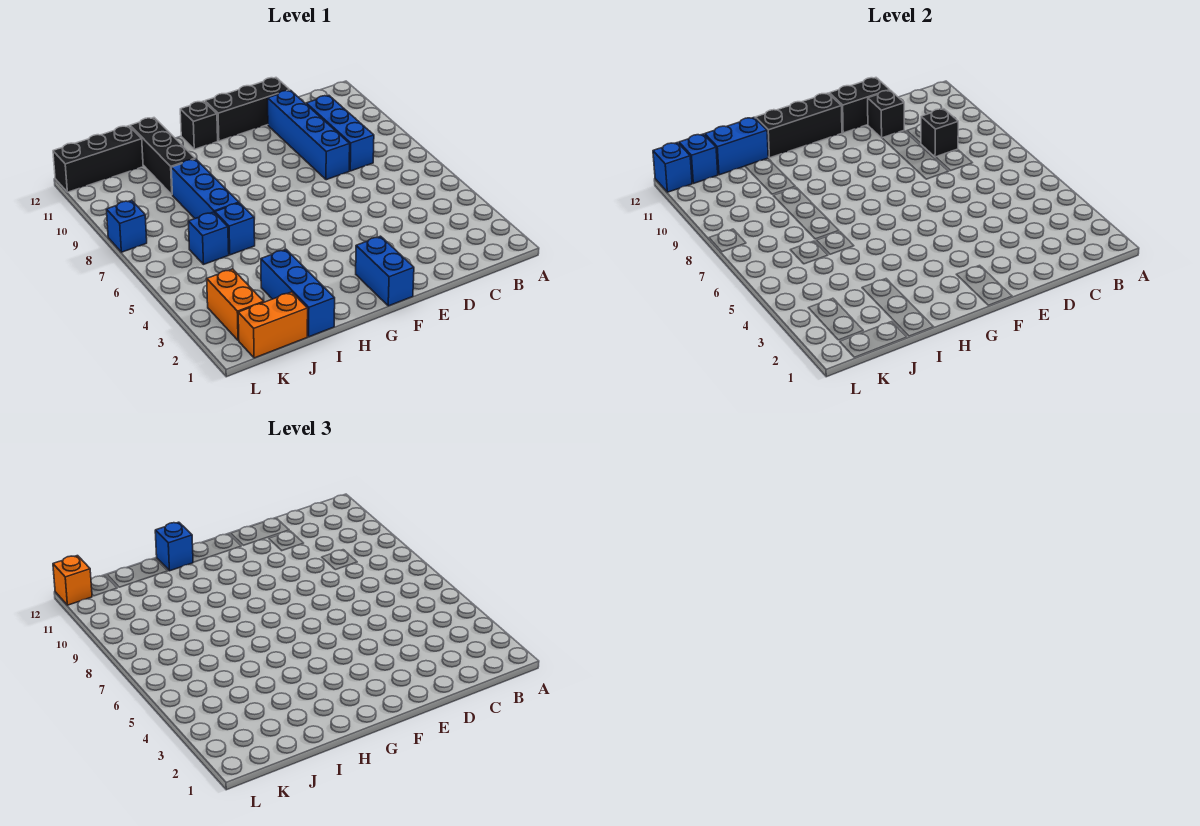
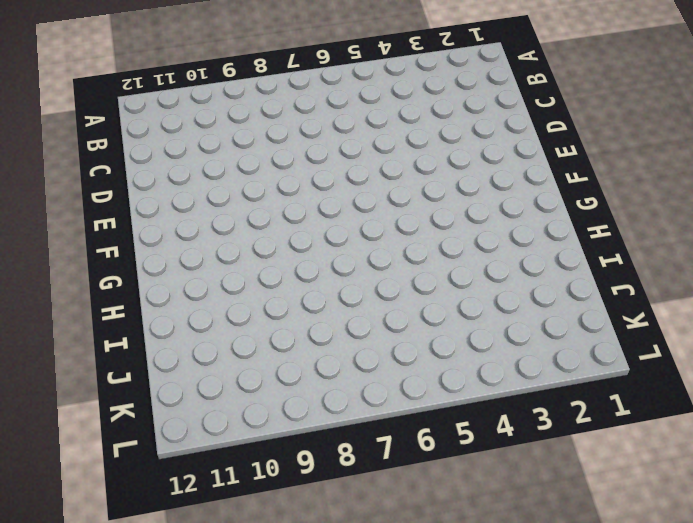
none -> blue 1x3 brick [306,95,374,171]
none -> blue 1x4 brick [268,90,350,180]
none -> black 1x3 brick [205,78,290,141]

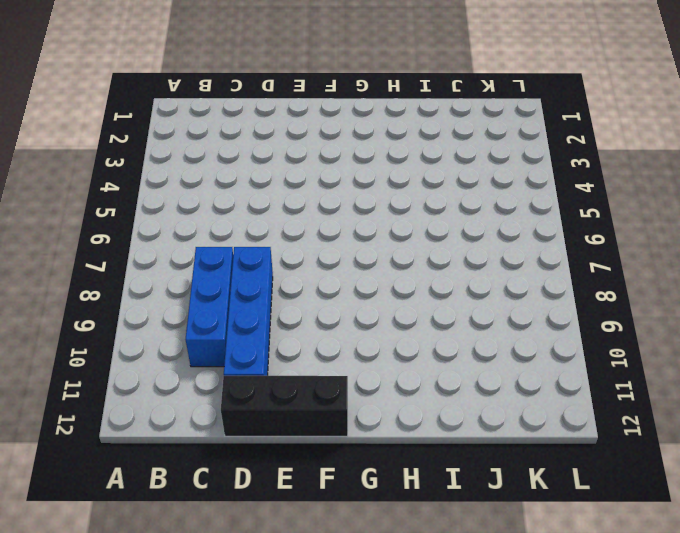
none -> blue 1x2 brick [356,236,414,306]
none -> black 1x1 brick [180,101,218,149]
none -> blue 1x3 brick [261,250,335,337]

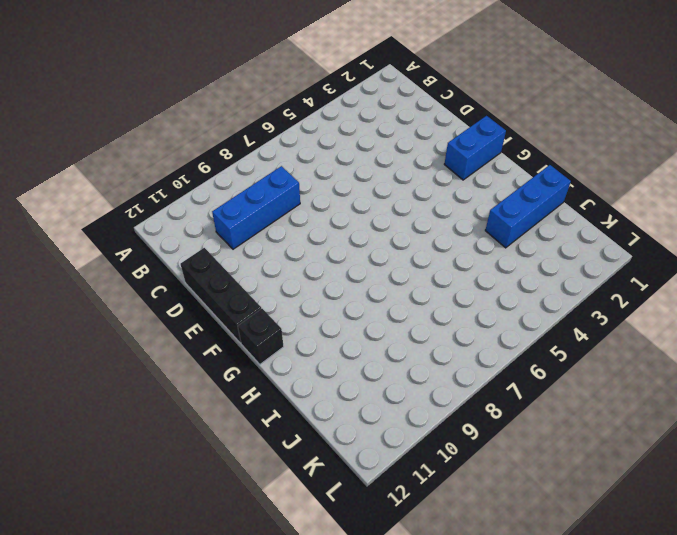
none -> blue 1x4 brick [268,90,350,180]
none -> blue 1x1 brick [215,203,255,255]
none -> blue 1x3 brick [171,159,239,218]

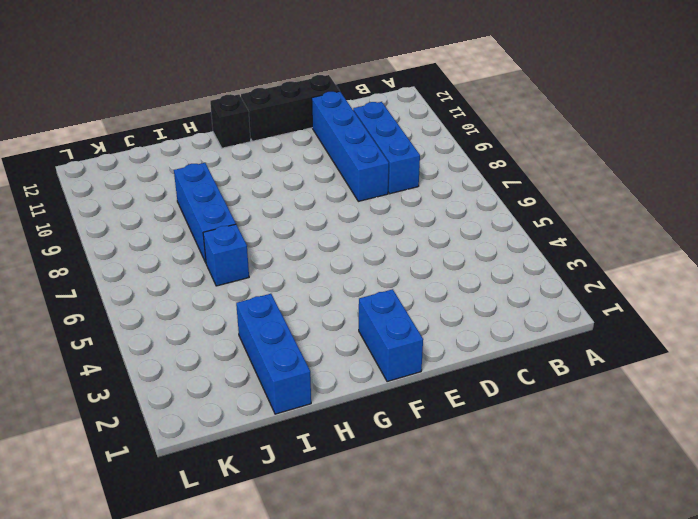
none -> black 1x3 brick [130,118,195,194]
none -> orange 1x2 brick [238,292,308,358]
none -> blue 1x1 brick [188,212,229,264]

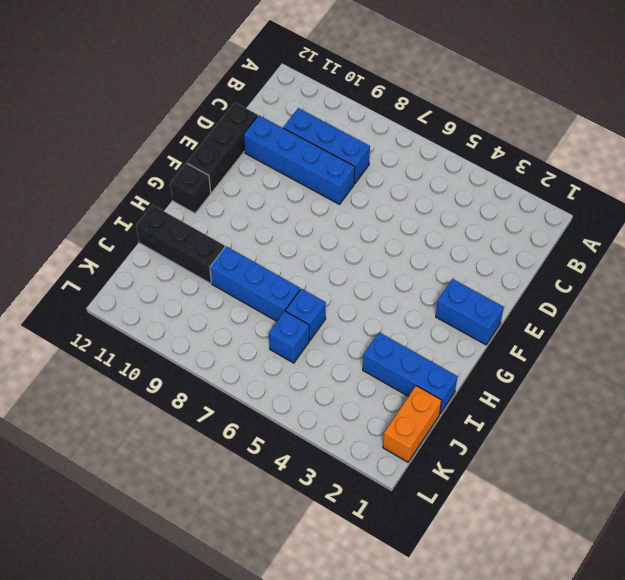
none -> black 1x3 brick [53,126,143,192]
none -> orange 1x2 brick [207,269,264,341]
none -> blue 1x1 brick [106,200,147,252]

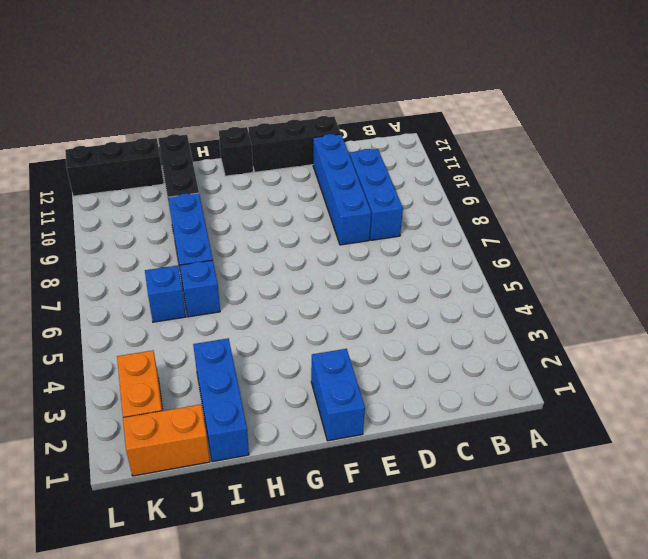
none -> blue 1x1 brick [106,200,147,252]
none -> black 1x1 brick [921,109,958,157]
none -> black 1x1 brick [868,90,904,138]

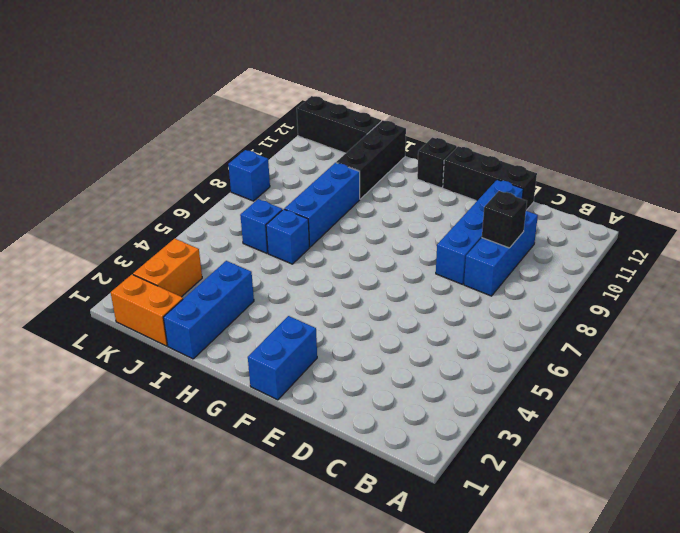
none -> black 1x1 brick [868,90,904,138]
none -> black 1x2 brick [829,78,890,133]
none -> black 1x3 brick [755,93,842,158]

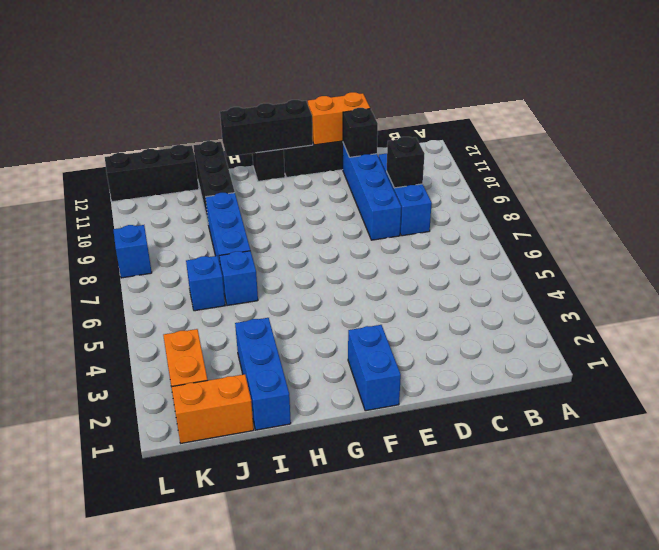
orange 1x2 brick [308,92,370,145] -> black 1x2 brick [829,78,890,133]
none -> blue 1x2 brick [705,118,768,175]
none -> blue 1x1 brick [679,134,718,183]
none -> blue 1x1 brick [653,143,692,192]

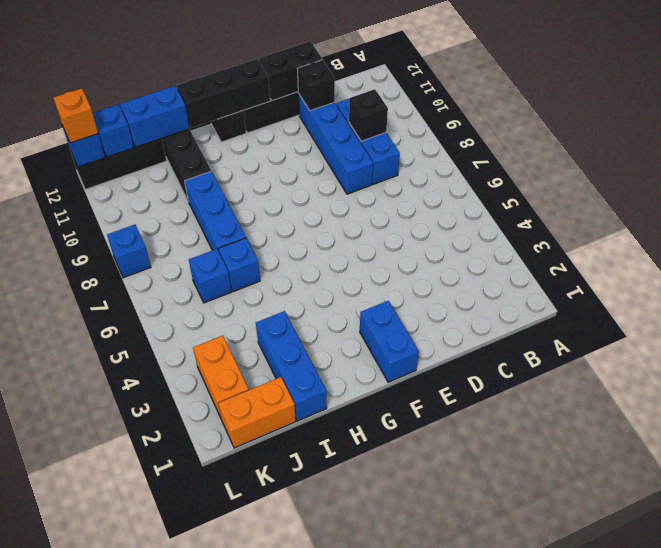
none -> blue 1x1 brick [155,522,193,571]

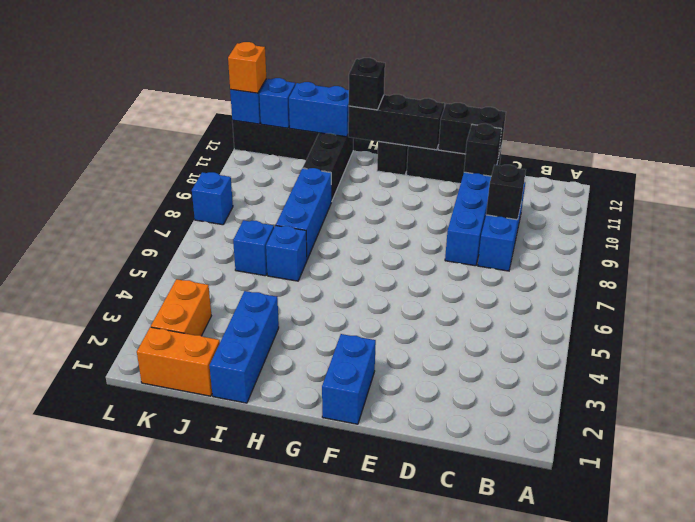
black 1x1 brick [349,58,385,110] -> blue 1x1 brick [155,522,193,571]

